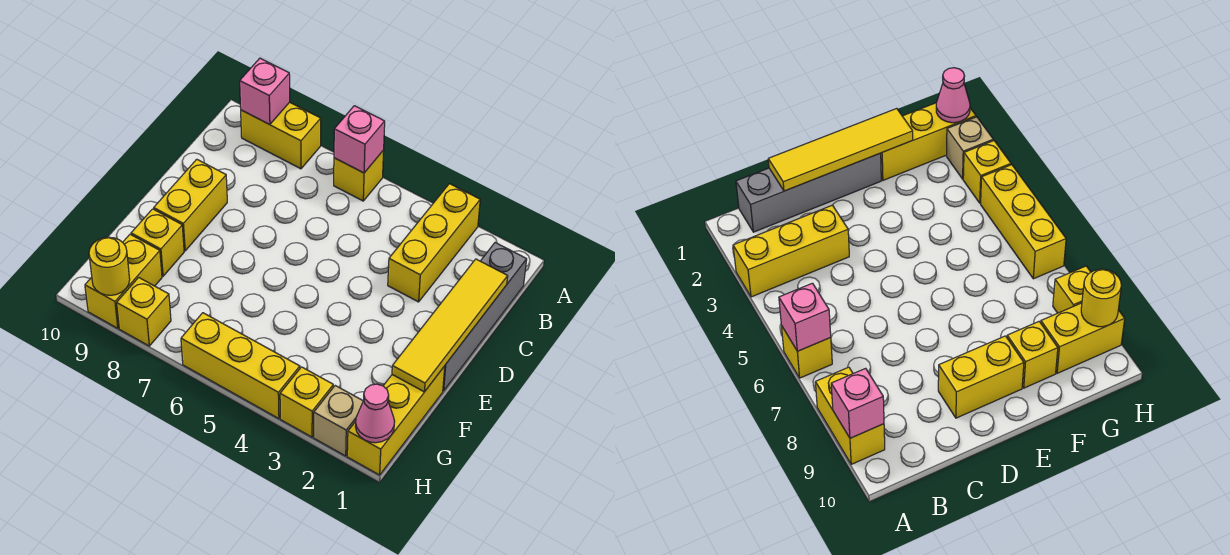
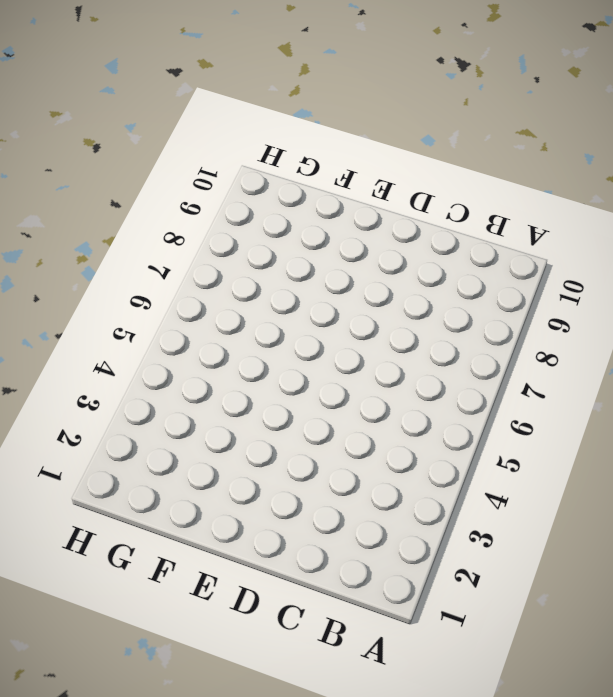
none -> yellow 1x3 brick [388,184,480,302]
none -> yellow 1x1 brick [334,150,384,201]
none -> yellow 1x2 brick [241,102,321,169]

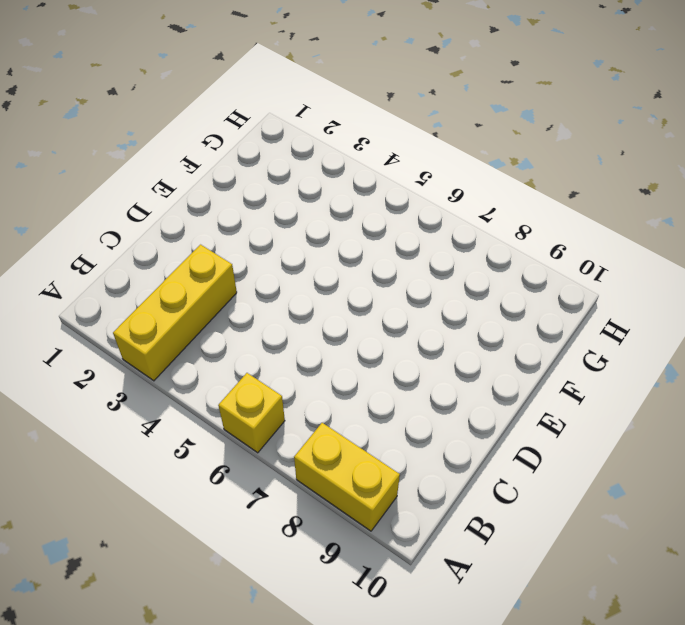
none -> grey 1x4 brick [443,243,527,391]
none -> yellow 1x2 brick [154,159,227,251]
none -> yellow 1x3 brick [347,366,445,475]

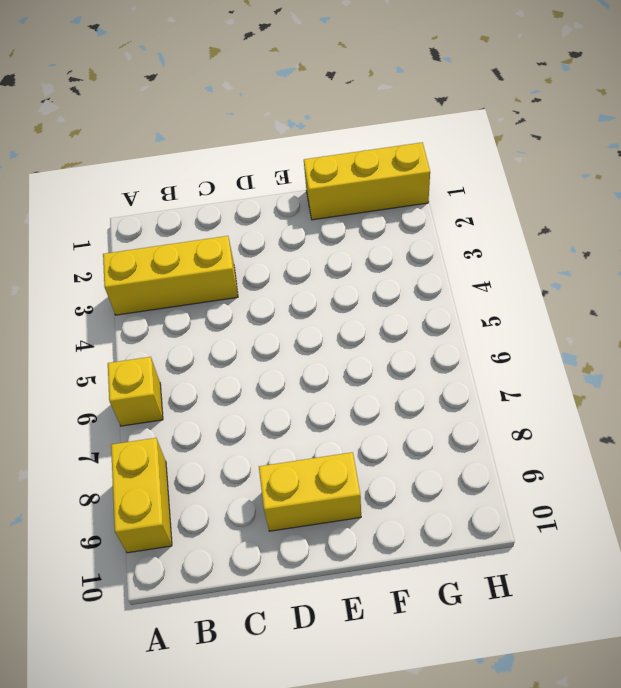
none -> grey 1x4 brick [443,243,527,391]
none -> yellow 1x1 brick [131,209,184,276]
none -> yellow 1x2 brick [85,234,162,328]

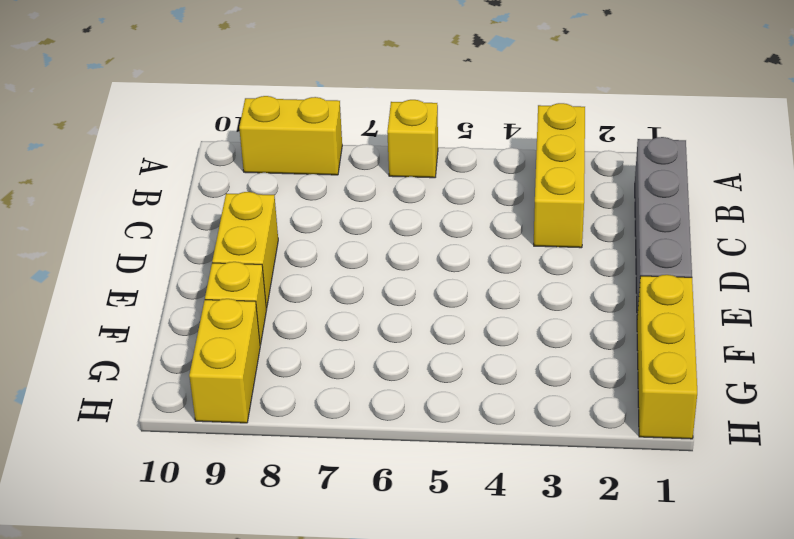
none -> tan 1x1 brick [314,386,363,456]
none -> yellow 1x1 brick [280,367,333,437]
none -> yellow 1x3 brick [181,313,300,419]

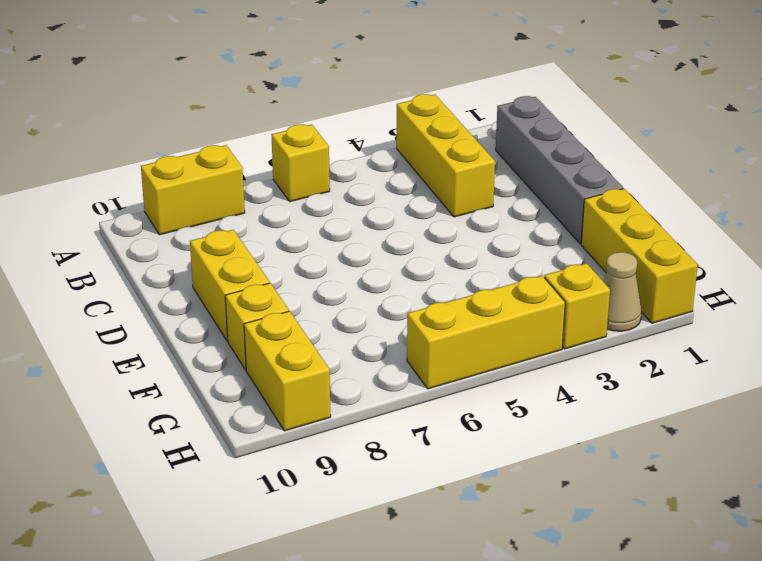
tan 1x1 cone [603,252,642,331] -> tan 1x1 brick [314,386,363,456]
none -> yellow 1x1 brick [117,277,171,346]
none -> pink 1x1 brick [334,106,385,173]
none -> pink 1x1 brick [240,58,290,125]

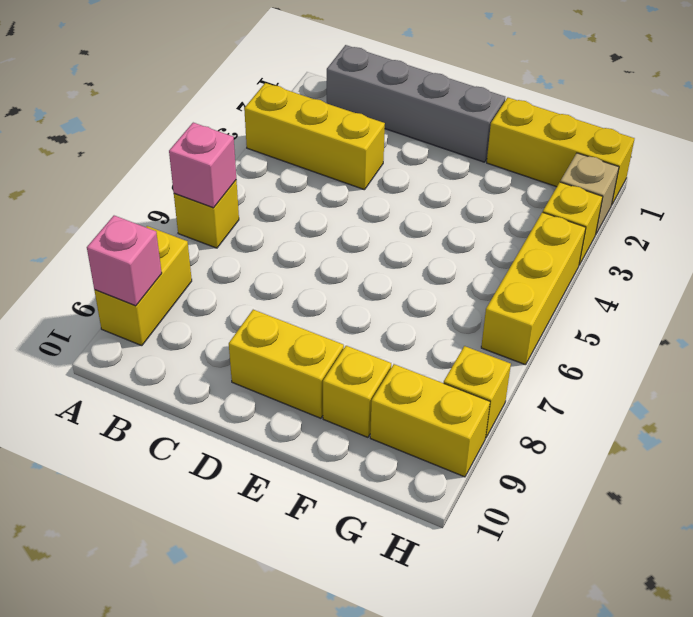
none -> yellow 1x4 tile [392,259,508,392]
none -> pink 1x1 cone [355,384,395,443]
none -> yellow 1x1 round brick [89,237,130,295]

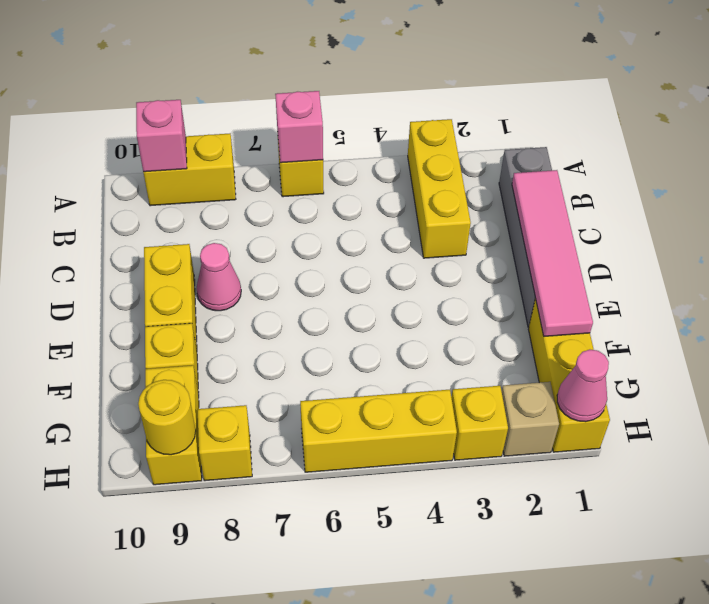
pink 1x4 tile [512,170,593,336] -> yellow 1x4 tile [392,259,508,392]
pink 1x1 cone [197,243,241,311] -> none

